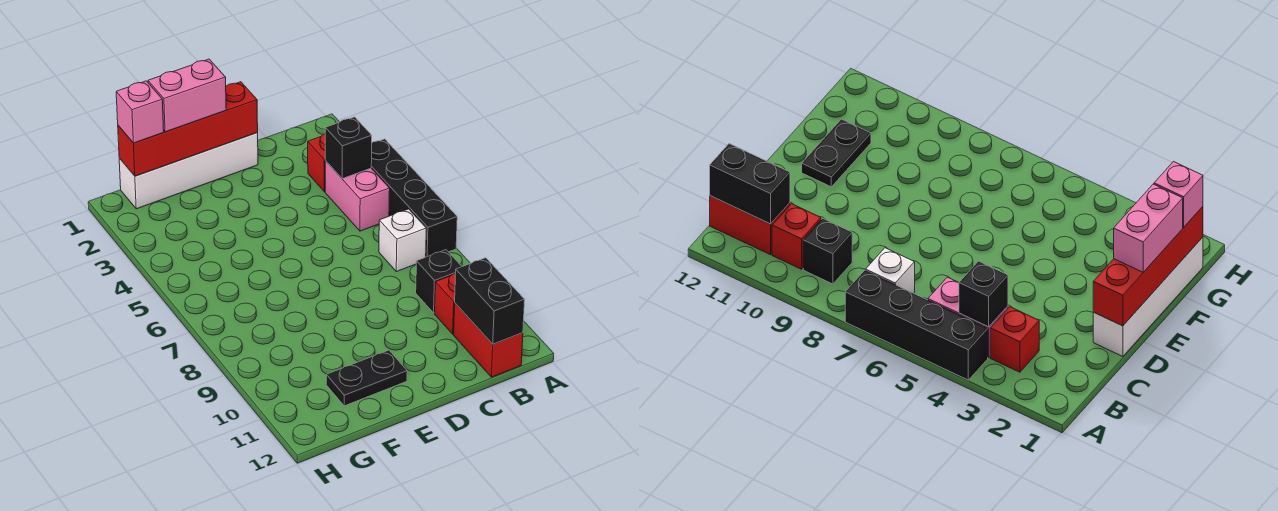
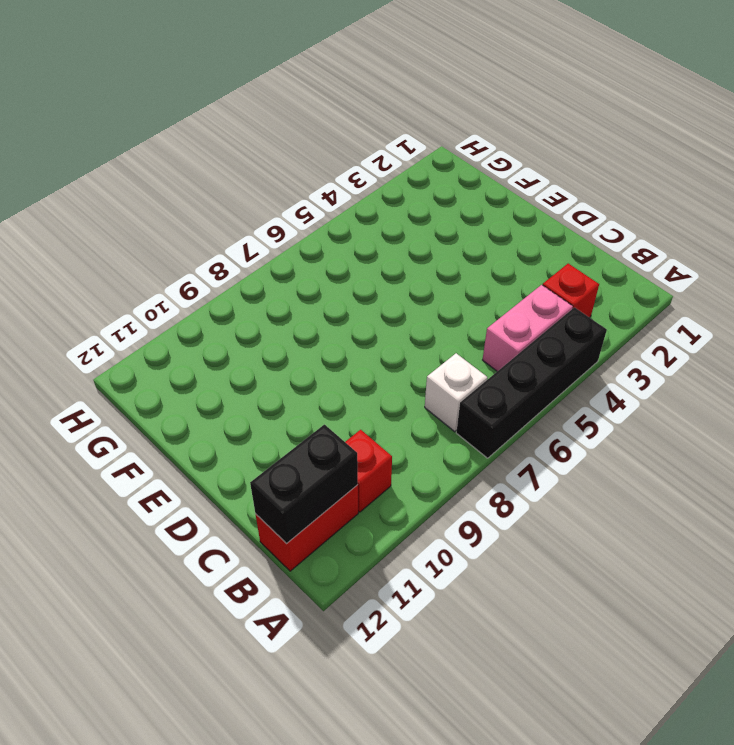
none -> black 1x1 brick [416,250,462,313]
none -> white 1x4 brick [119,133,258,209]
none -> black 1x2 plate [326,350,407,406]

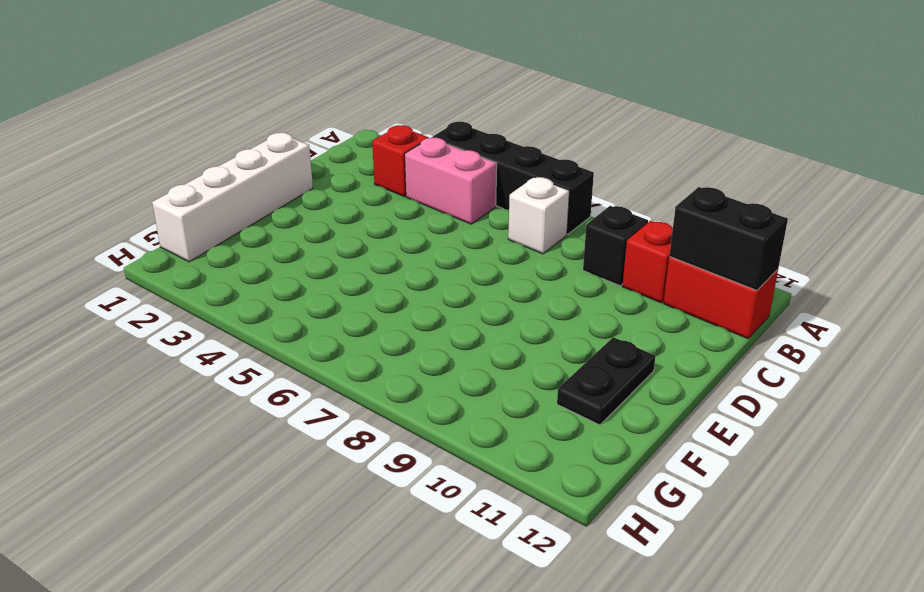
none -> black 1x1 brick [325,117,372,179]
none -> red 1x4 brick [118,82,258,176]
none -> pink 1x2 brick [148,59,226,132]

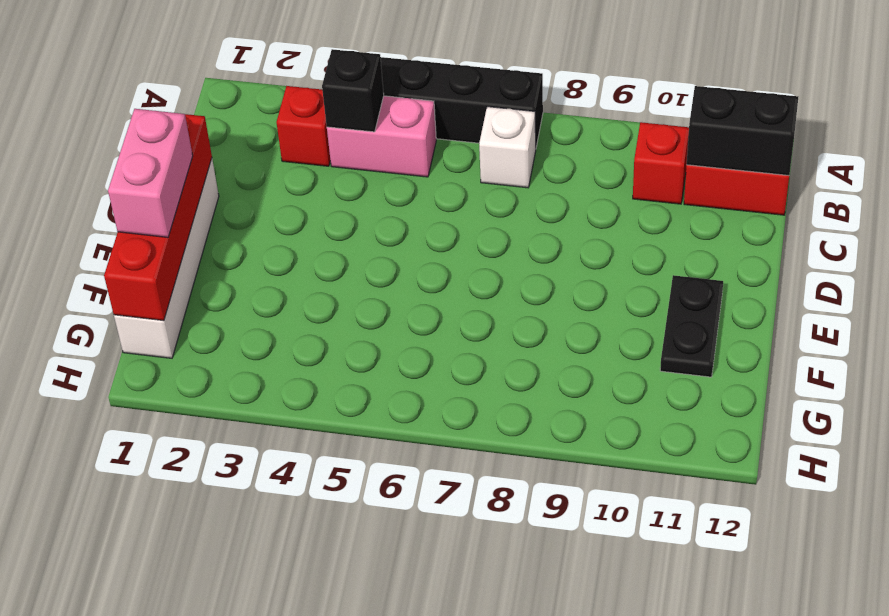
none -> black 1x1 brick [416,250,462,313]
none -> pink 1x1 brick [116,81,164,143]

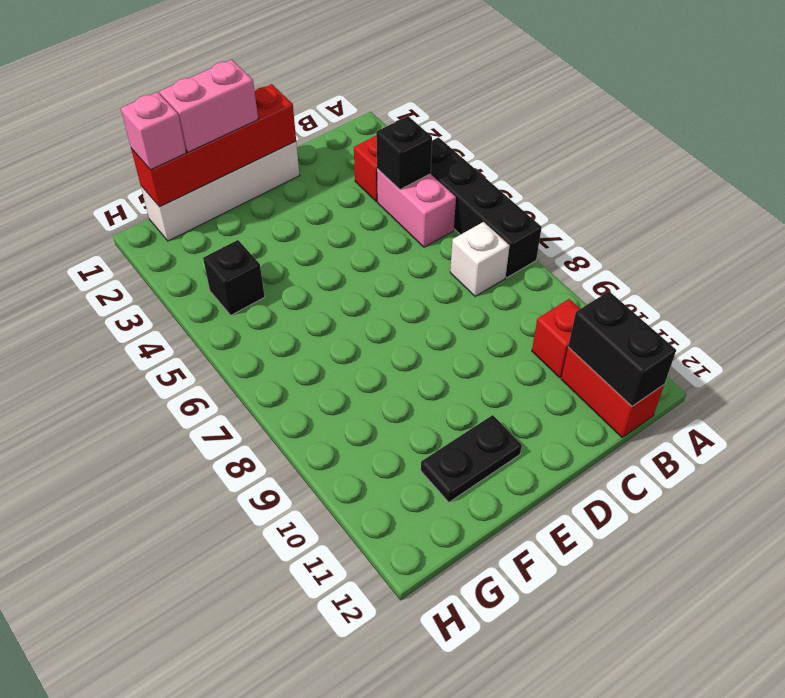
black 1x1 brick [203,240,265,315] -> black 1x1 brick moved to [416,250,462,313]

